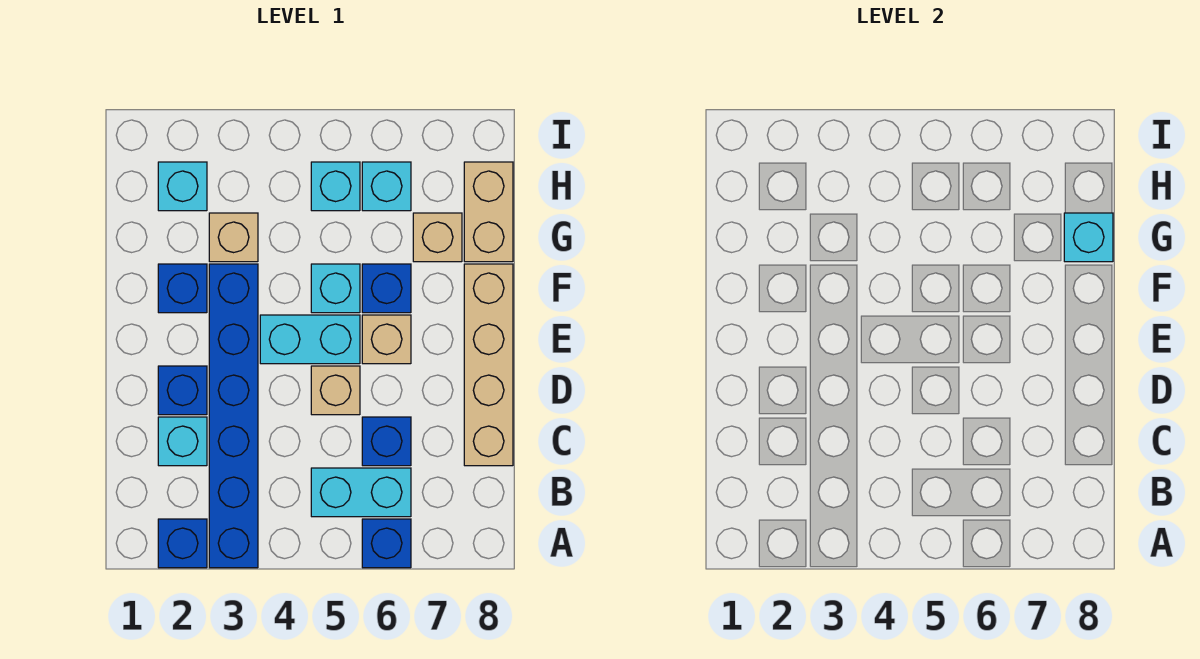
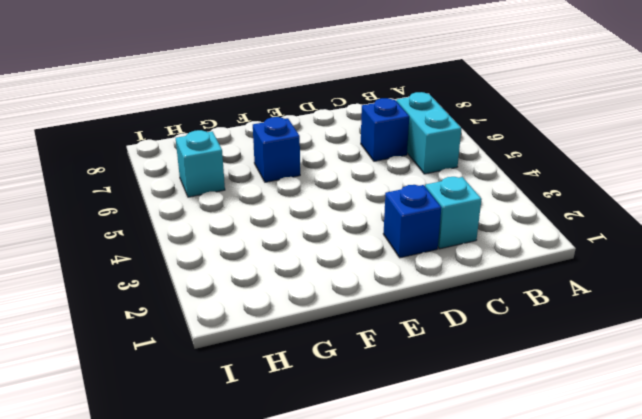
none -> blue 1x1 brick [158,519,207,568]
none -> blue 1x6 brick [209,264,258,568]
none -> blue 1x1 brick [362,519,411,568]

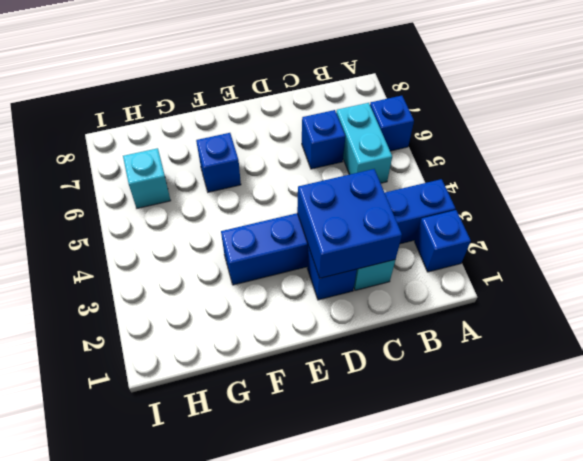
blue 2x2 brick [297,169,402,278] -> none
none -> tan 1x4 brick [464,264,513,466]
none -> tan 1x1 brick [311,366,360,415]
none -> cyan 1x2 brick [260,315,360,364]

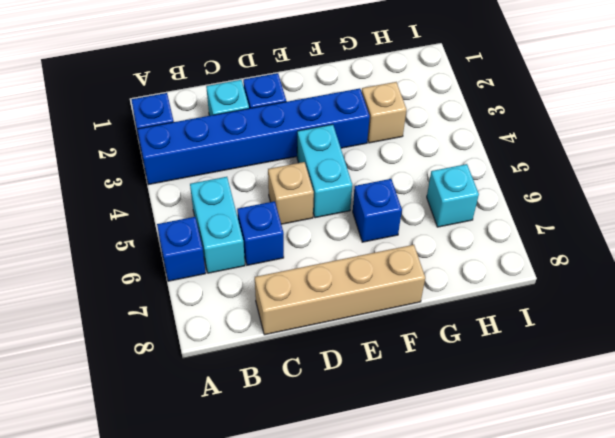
none -> tan 1x1 brick [362,315,411,364]
none -> blue 1x1 brick [158,264,207,313]
none -> cyan 1x1 brick [311,264,360,313]

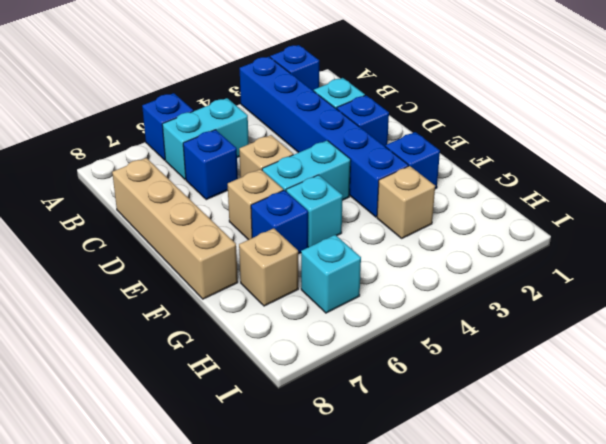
none -> tan 1x2 brick [464,162,513,262]
none -> cyan 1x1 brick [158,162,207,211]
none -> cyan 1x1 brick [311,162,360,211]

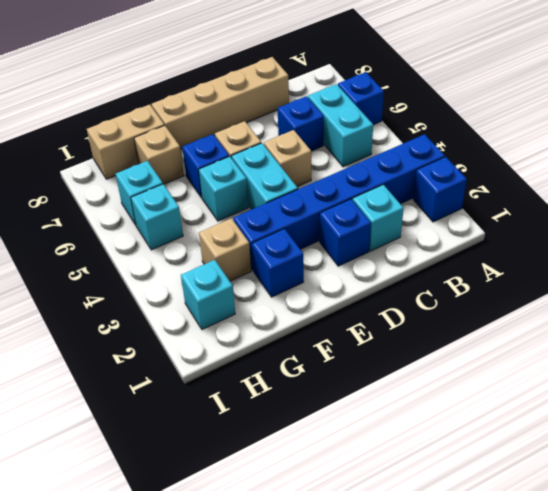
none -> cyan 1x1 brick [1064,213,1113,262]

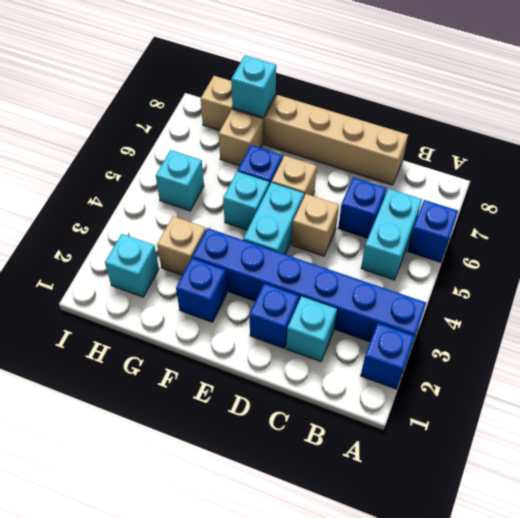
none -> cyan 1x1 brick [362,162,411,211]

